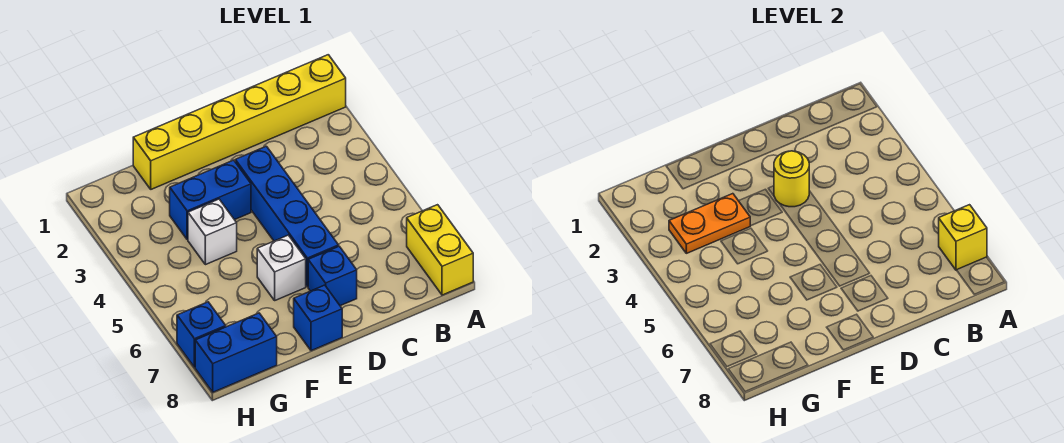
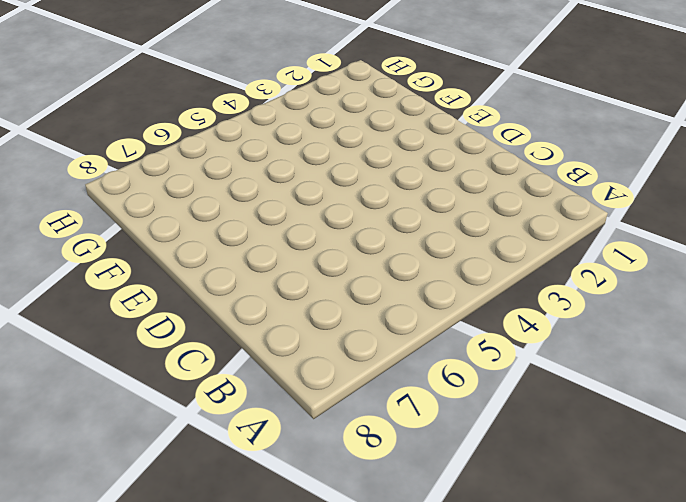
none -> yellow 1x6 brick [133,55,346,189]
none -> yellow 1x2 brick [407,205,473,295]
none -> blue 1x4 brick [235,146,339,287]

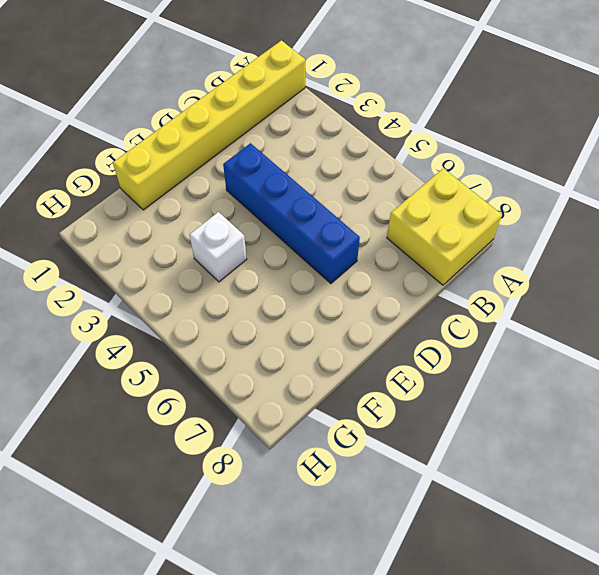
yellow 2x2 brick [387,168,502,285] -> yellow 1x2 brick [407,205,473,295]
none -> blue 1x1 brick [308,246,357,306]
none -> blue 1x2 brick [170,160,251,240]
none -> white 1x1 brick [257,235,306,300]

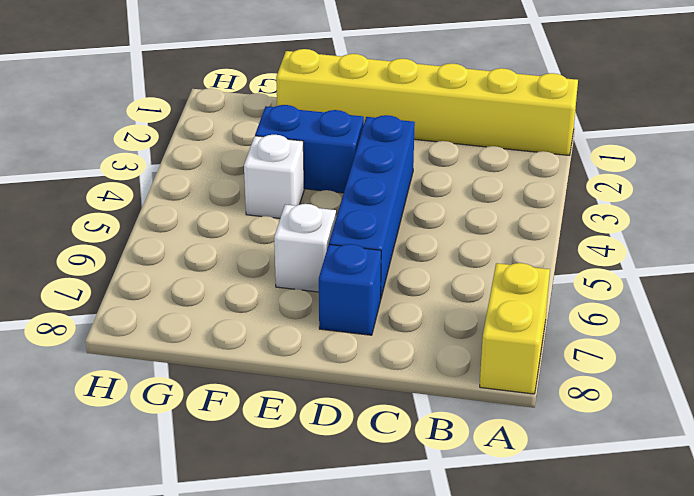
none -> blue 1x1 brick [294,285,342,351]
none -> blue 1x2 brick [195,313,277,392]
none -> blue 1x1 brick [177,302,226,367]

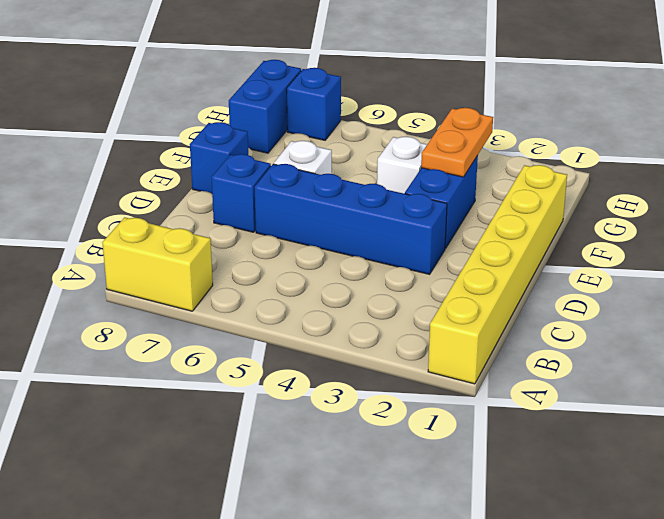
none -> yellow 1x1 brick [939,205,987,270]
none -> yellow 1x1 round brick [774,151,809,207]

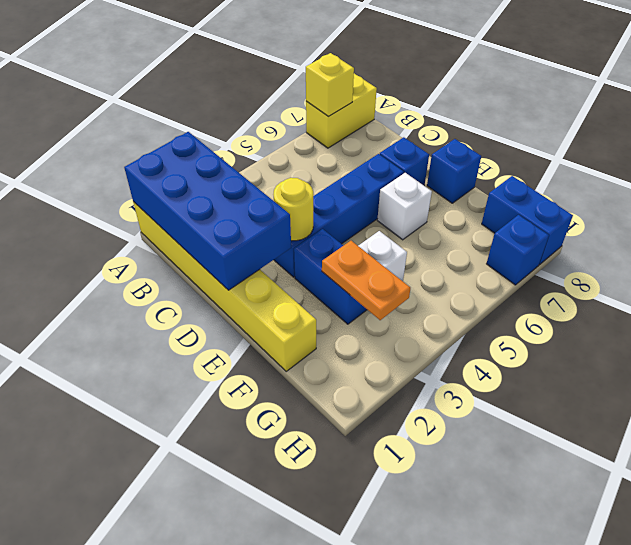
blue 2x4 brick [124,132,291,290] -> none

